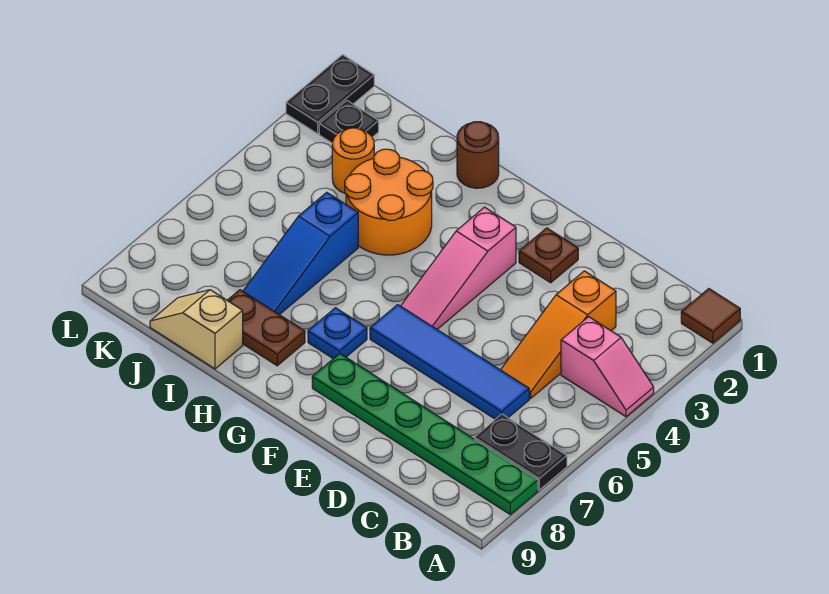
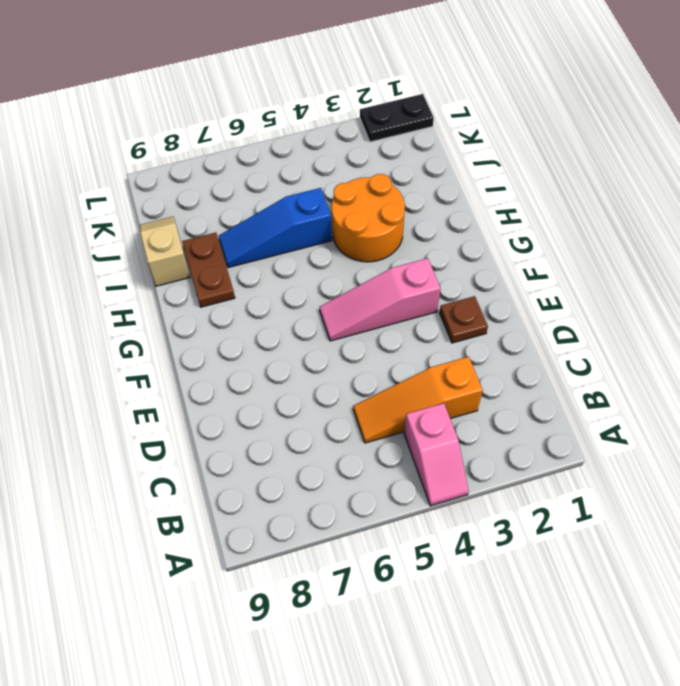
none -> brown 1x1 tile [681,289,740,343]
none -> black 1x2 plate [474,414,567,490]
none -> green 1x6 plate [312,354,538,514]

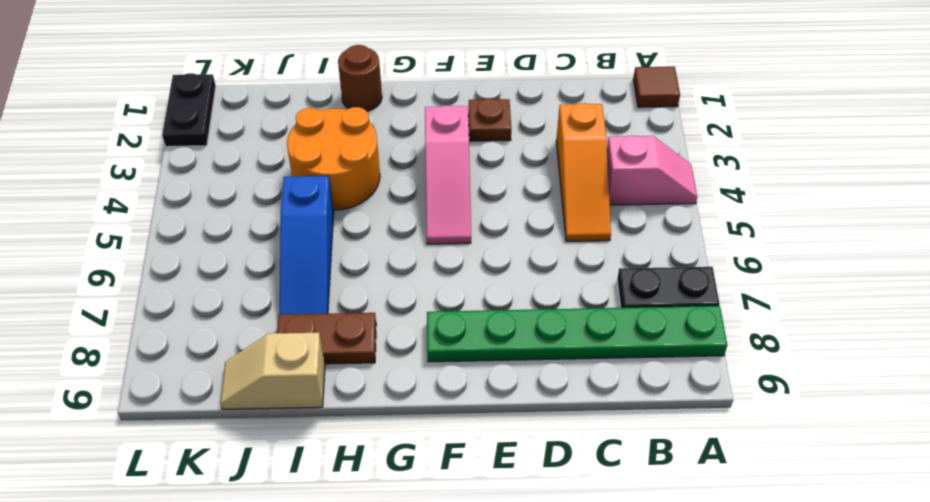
none -> blue 1x4 tile [370,305,529,419]
none -> blue 1x1 plate [308,308,367,359]
none -> orange 1x1 round brick [332,128,374,194]

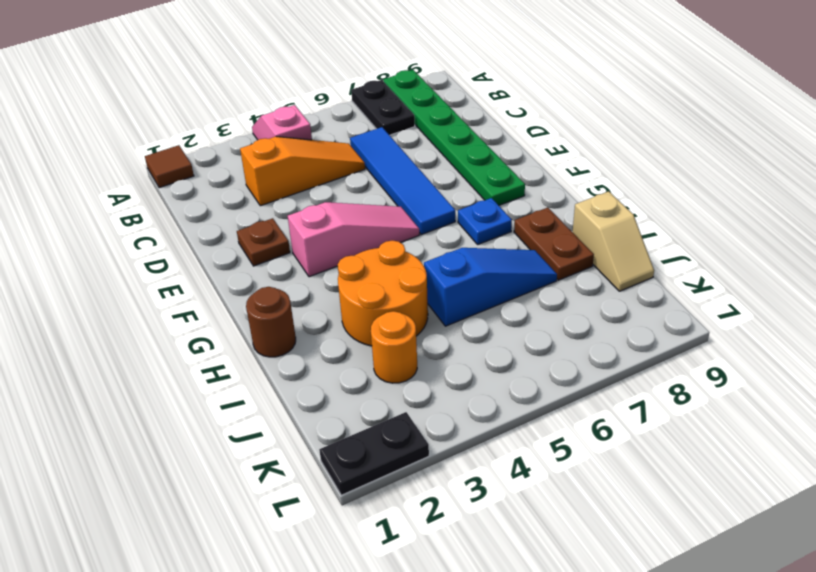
none -> black 1x1 plate [319,101,379,143]

